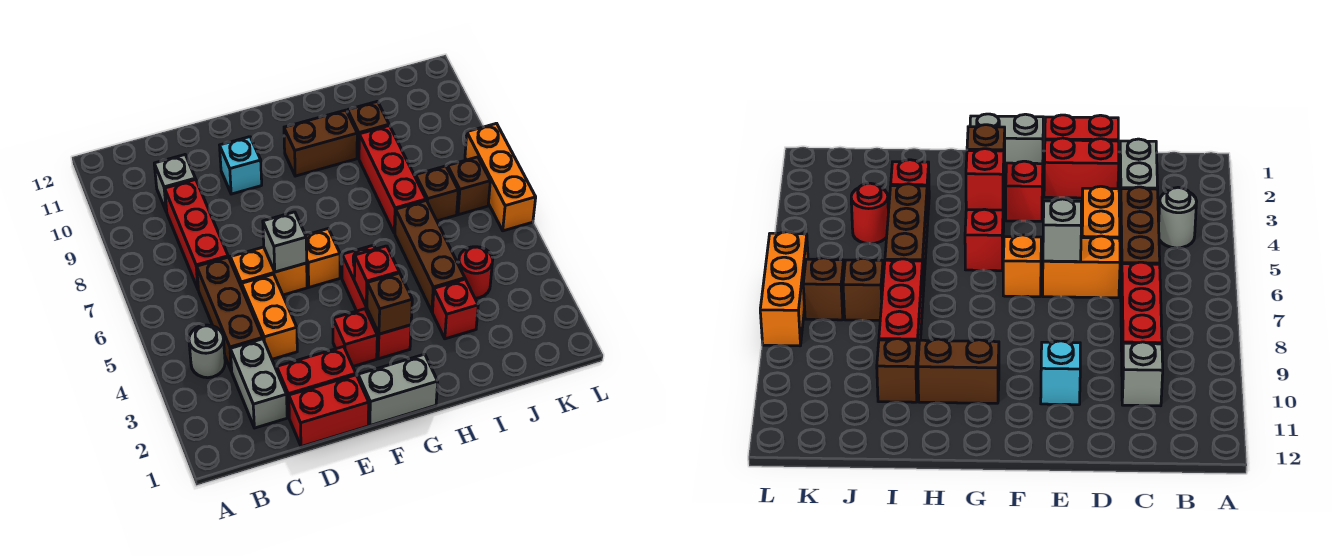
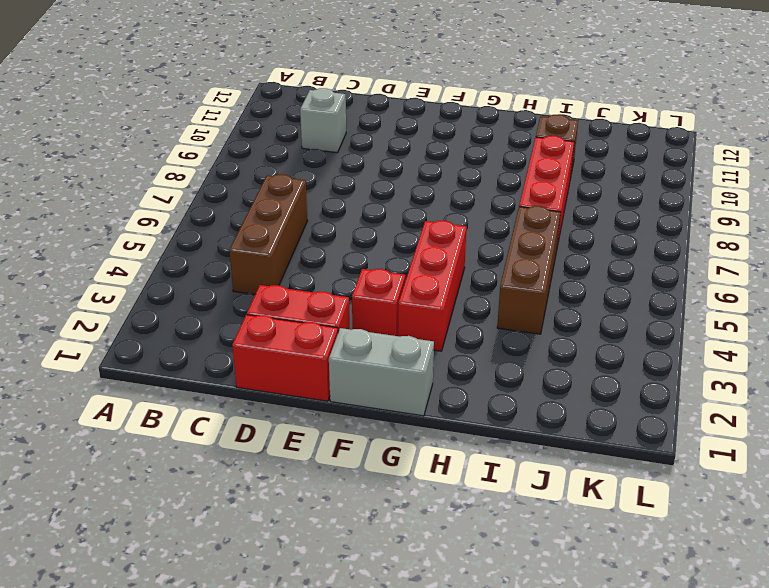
none -> grey 1x1 round brick [189,325,225,378]
none -> grey 1x2 brick [230,339,287,428]
none -> red 1x3 brick [165,180,228,289]

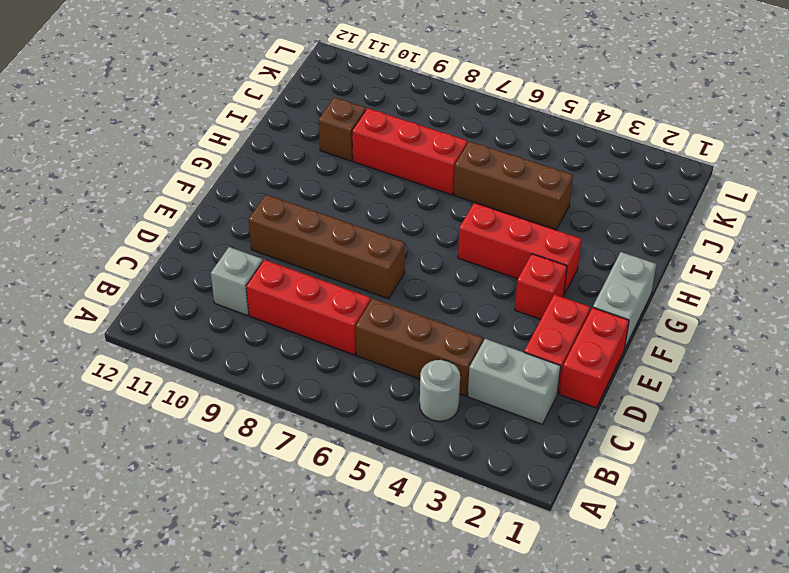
brown 1x4 brick [249,195,405,299] -> cyan 1x1 brick [220,137,262,194]
none -> orange 1x2 brick [242,274,297,359]
none -> orange 1x2 brick [230,247,307,295]
none -> orange 1x1 brick [306,229,340,287]

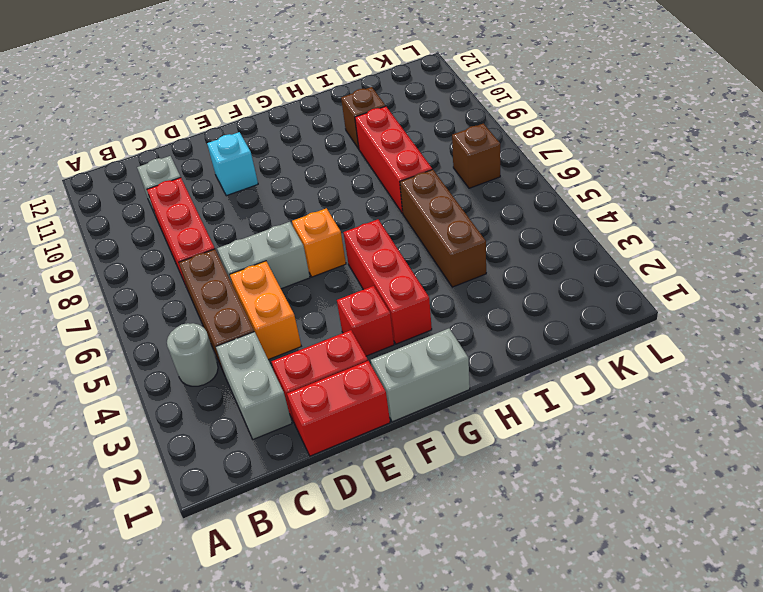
grey 1x2 brick [217,222,310,289] -> orange 1x2 brick [230,247,307,295]
none -> brown 1x2 brick [284,110,357,176]
none -> red 1x1 brick [433,279,478,339]
none -> red 1x1 round brick [459,247,493,298]

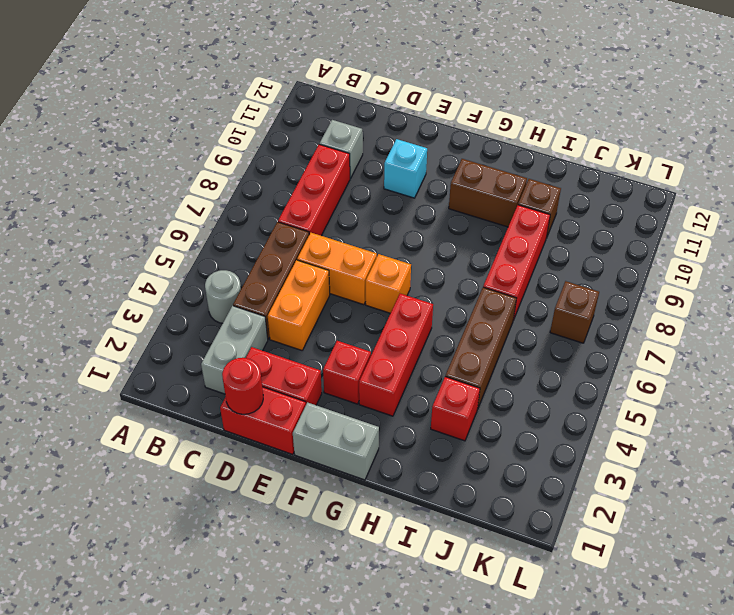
red 1x1 round brick [222,358,263,414] -> red 1x1 round brick moved to [459,247,493,298]
none -> brown 1x1 brick [416,166,458,221]
none -> orange 1x3 brick [465,123,536,231]
none -> grey 1x1 brick [263,212,307,272]

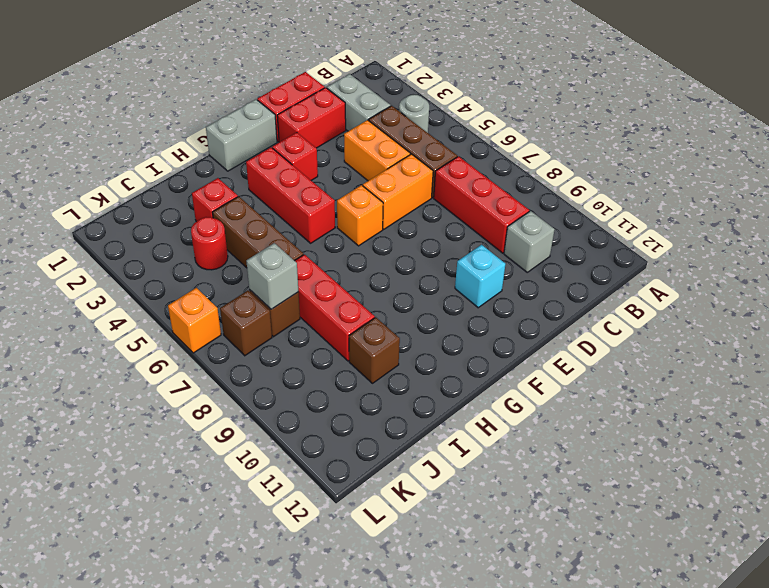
grey 1x1 brick [246,243,298,309] -> grey 1x1 brick moved to [263,212,307,272]
orange 1x1 brick [168,288,221,353] -> orange 1x3 brick [465,123,536,231]
none -> brown 1x2 brick [284,110,357,176]
none -> brown 1x1 brick [367,273,412,334]
none -> red 1x1 brick [354,246,399,306]

